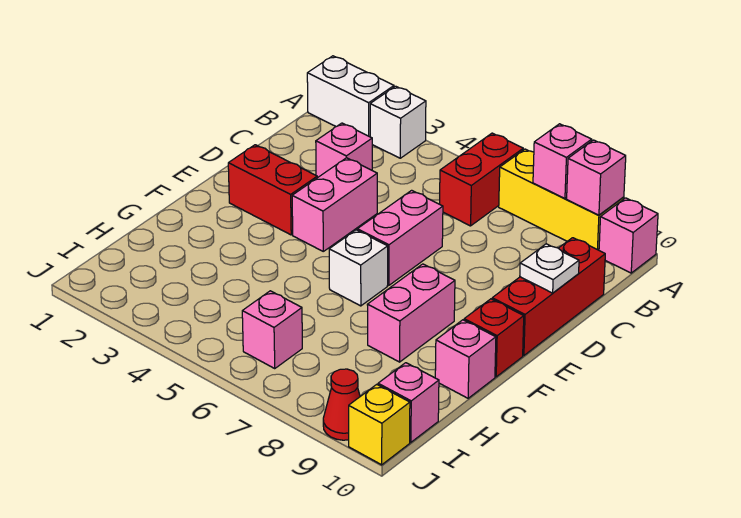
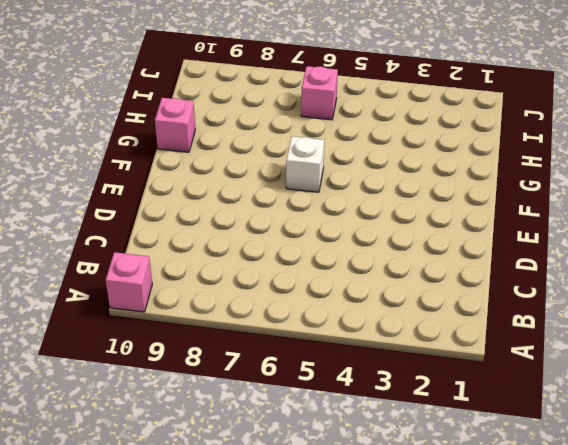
none -> white 1x2 brick [307,56,394,137]
none -> white 1x1 brick [370,86,426,158]
none -> red 1x2 brick [440,133,523,226]

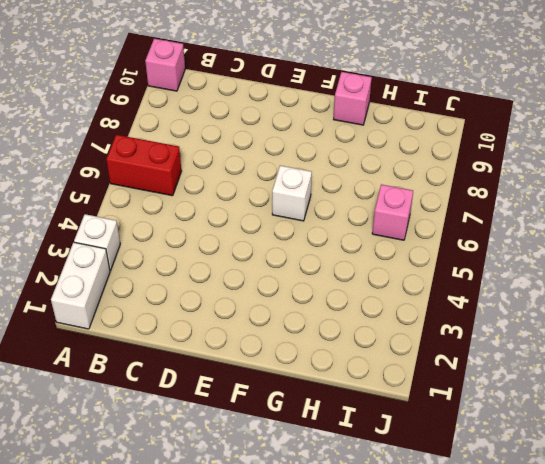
none -> yellow 1x3 brick [499,149,624,250]
none -> pink 1x1 brick [316,123,372,178]
none -> red 1x3 brick [492,238,605,356]

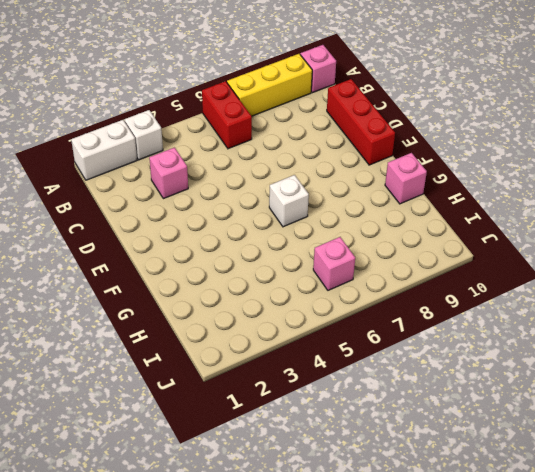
none -> pink 1x2 brick [292,158,377,251]
none -> pink 1x2 brick [357,190,443,285]
none -> red 1x2 brick [228,145,317,235]

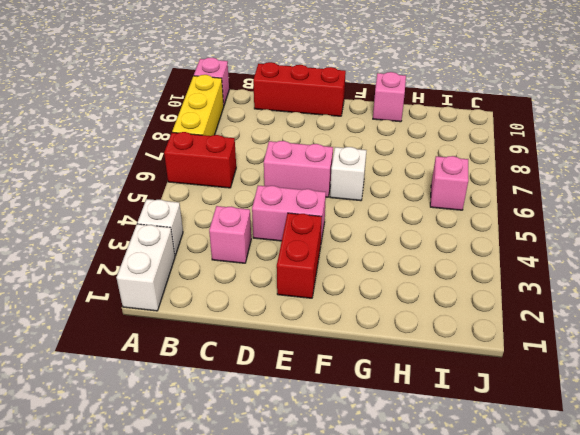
none -> pink 1x2 brick [367,264,455,362]
none -> red 1x1 brick [464,299,524,377]
none -> pink 1x1 brick [378,363,439,442]

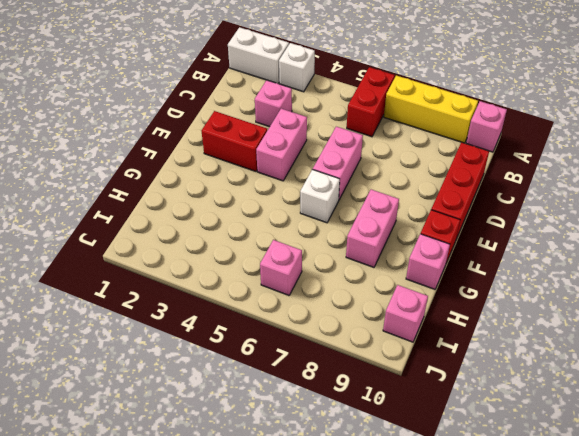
none -> red 1x1 cone [323,369,360,440]
none -> yellow 1x1 brick [349,384,410,465]
none -> pink 1x1 brick [533,124,592,198]

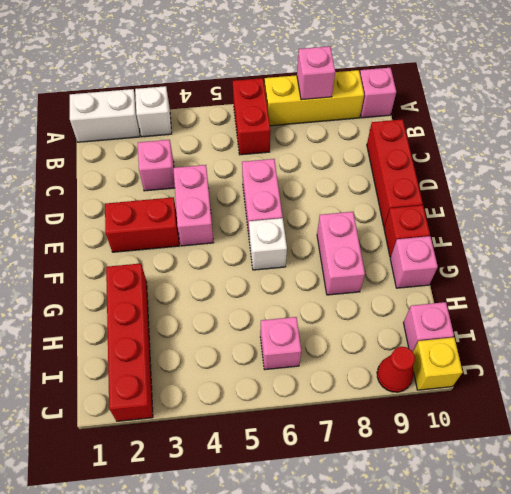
red 1x4 brick [106,263,153,421] -> none
none -> pink 1x1 brick [567,140,626,215]
none -> white 1x1 plate [520,244,579,293]

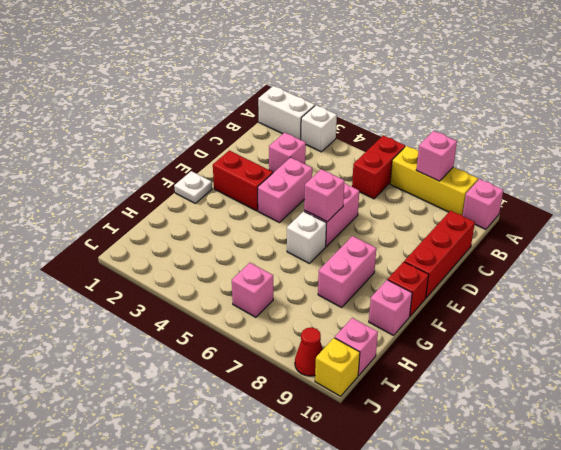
pink 1x1 brick [304,169,345,222] -> pink 1x1 brick moved to [567,140,626,215]
white 1x1 plate [174,171,212,203] -> white 1x1 plate moved to [520,244,579,293]

